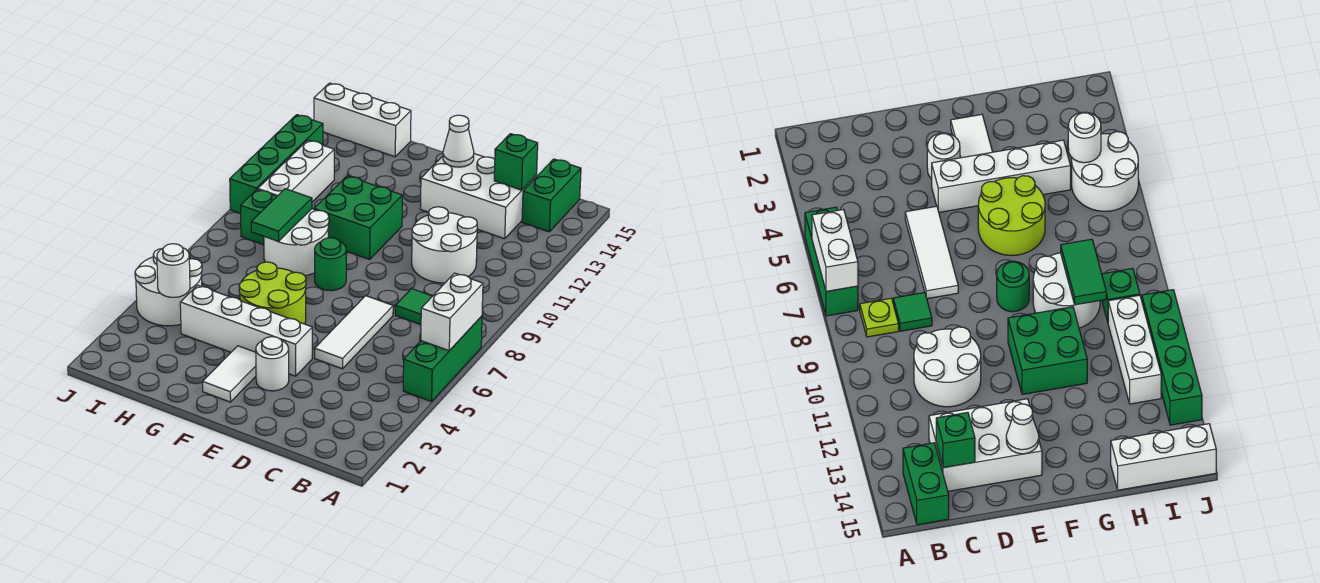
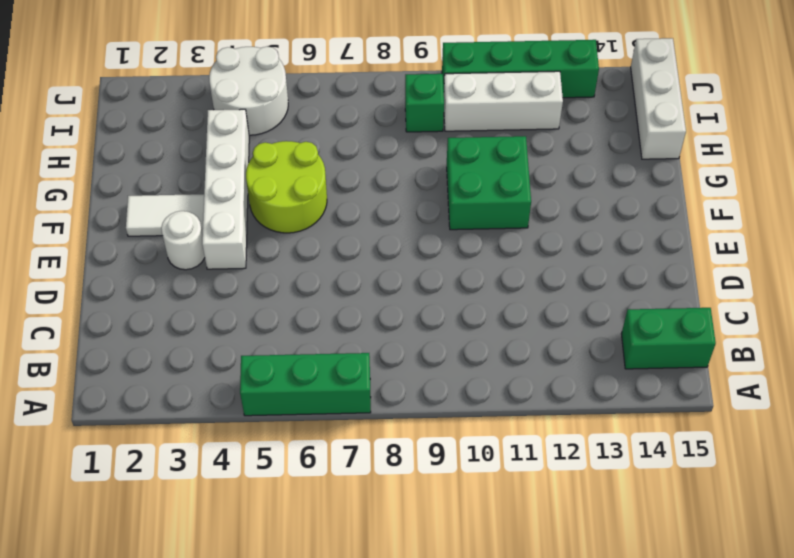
none -> lime 1x1 plate [860,298,899,337]
none -> green 1x1 tile [395,288,432,325]
none -> white 2x2 round brick [412,207,477,283]

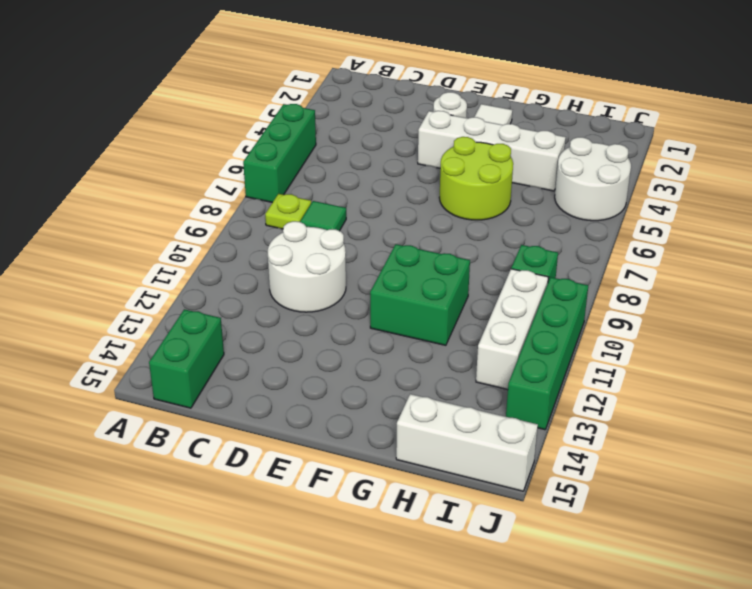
none -> white 2x3 brick [421,154,537,239]
none -> white 1x3 tile [315,296,393,369]
none -> green 1x1 round brick [315,238,346,291]

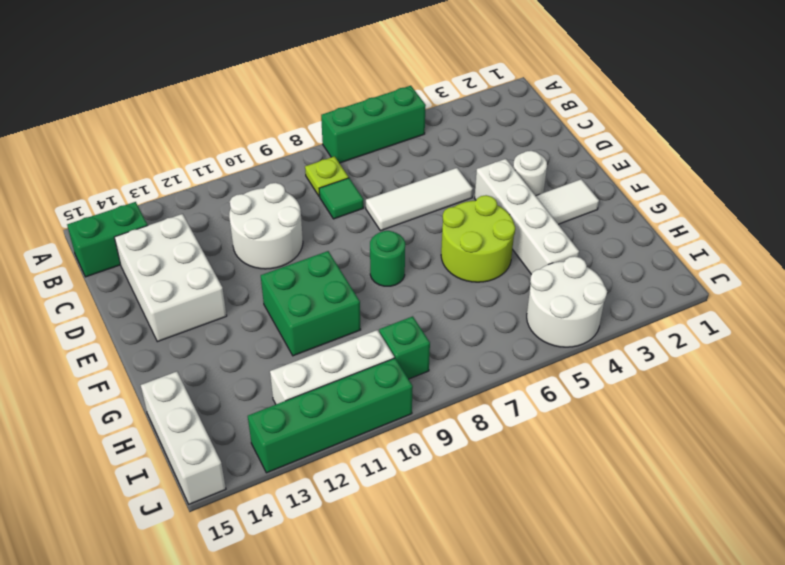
none -> white 2x2 round brick [264,209,329,276]
none -> white 1x2 brick [421,273,483,351]
none -> green 1x1 brick [494,134,538,190]

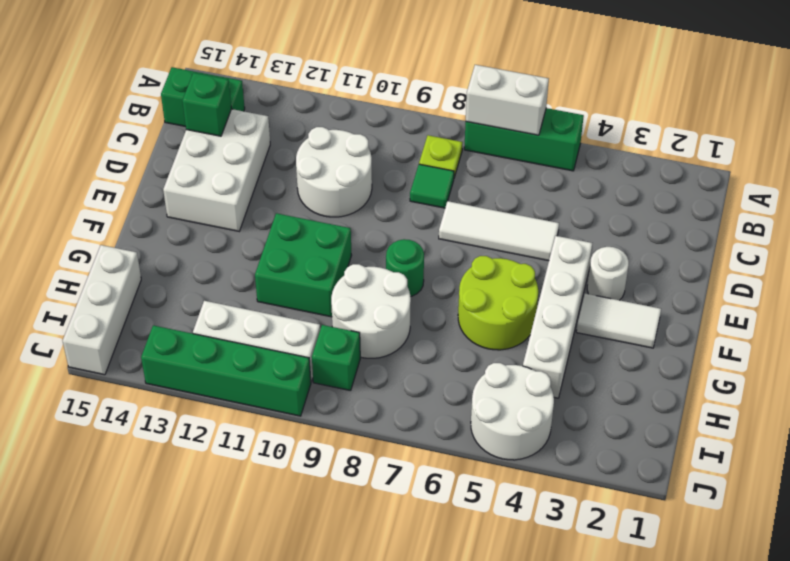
none -> white 1x1 cone [443,115,474,167]
none -> green 1x2 tile [251,189,312,241]
none -> white 1x1 round brick [157,244,190,297]

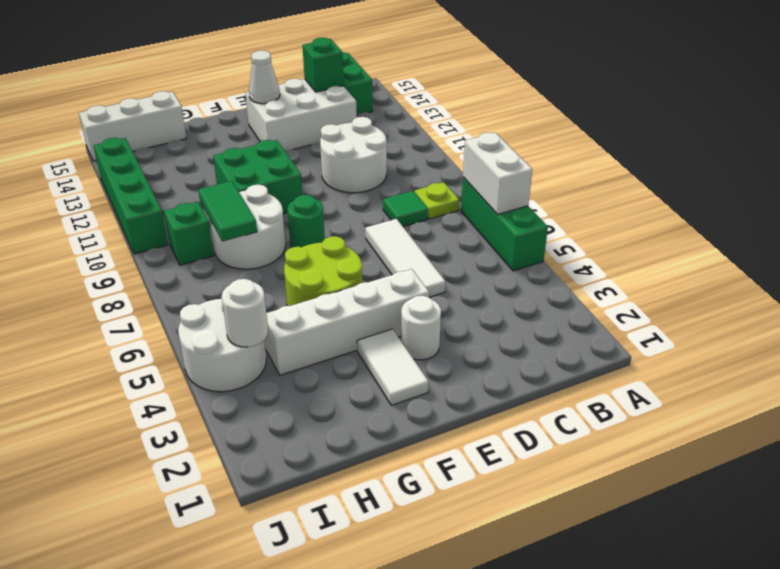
none -> white 1x3 brick [258,140,334,202]

